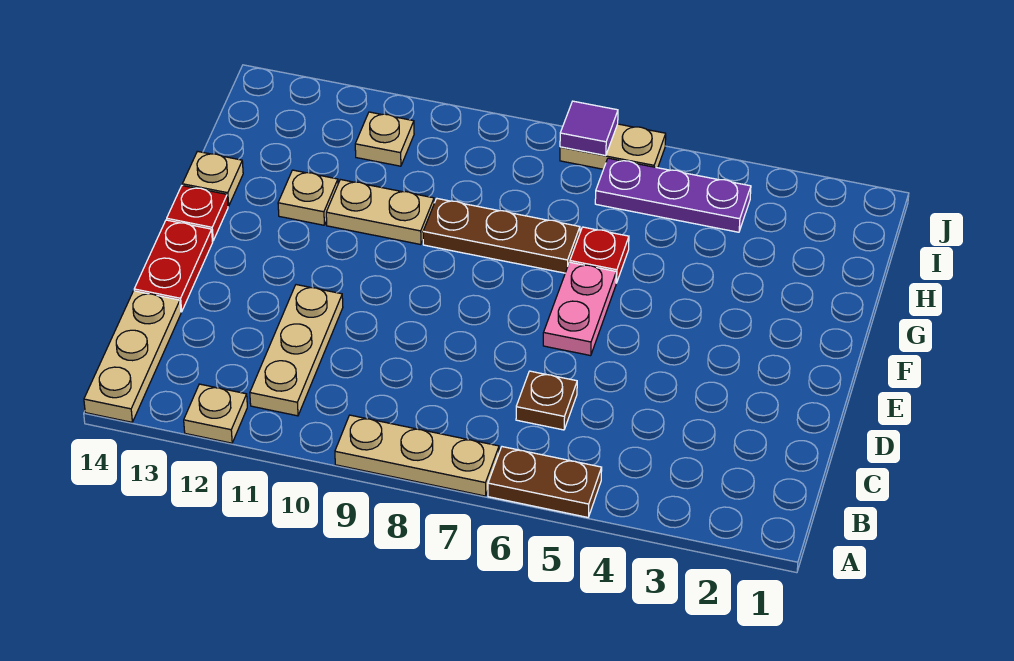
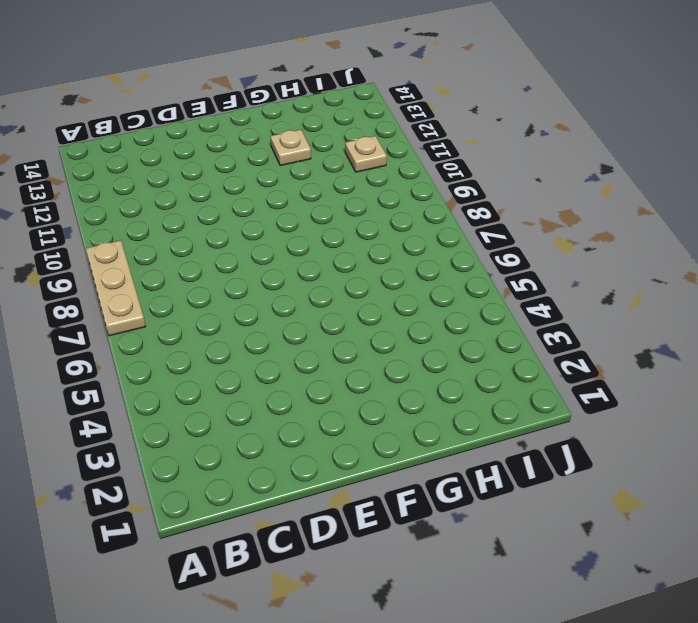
none -> brown 1x2 plate [488,447,602,517]
none -> tan 1x1 plate [184,384,247,443]
none -> tan 1x3 plate [84,291,181,422]

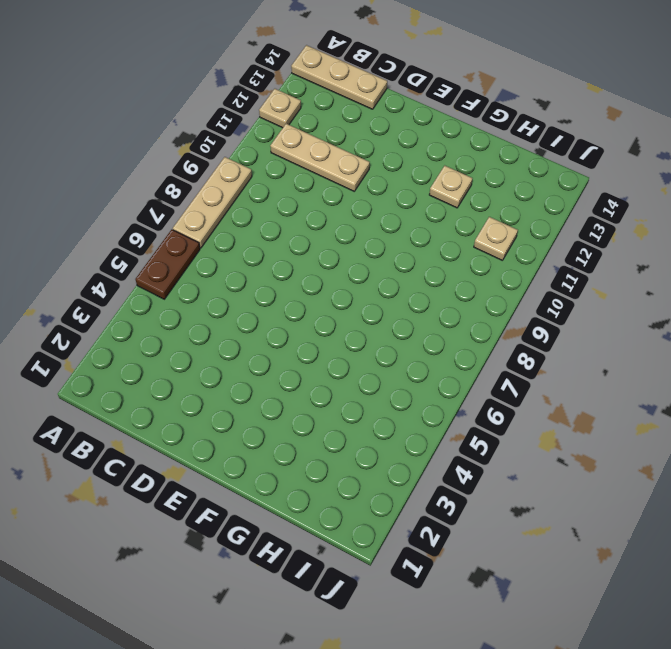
none -> brown 1x1 plate [516,371,577,430]
none -> red 1x2 plate [134,220,213,312]
none -> pink 1x2 plate [543,262,616,356]

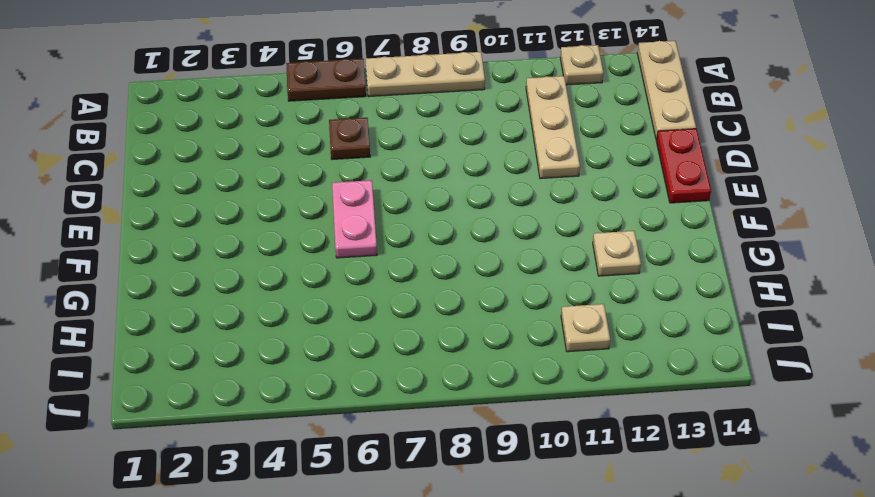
none -> red 1x1 plate [167,186,228,241]
none -> red 1x1 plate [570,227,629,283]
none -> brown 1x3 plate [423,199,580,273]

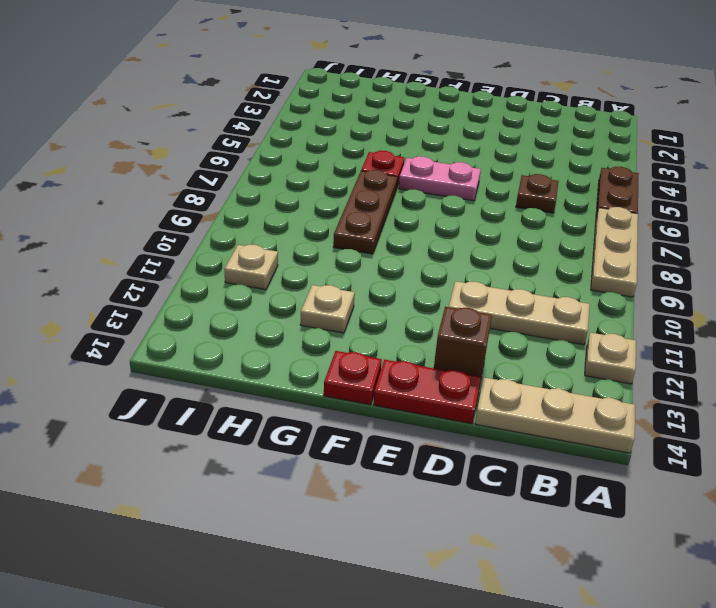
brown 1x1 brick [434,307,492,382] -> none
none -> tan 1x2 plate [326,179,434,245]
none -> tan 1x1 plate [182,151,243,206]
none -> purple 1x3 plate [595,158,751,232]

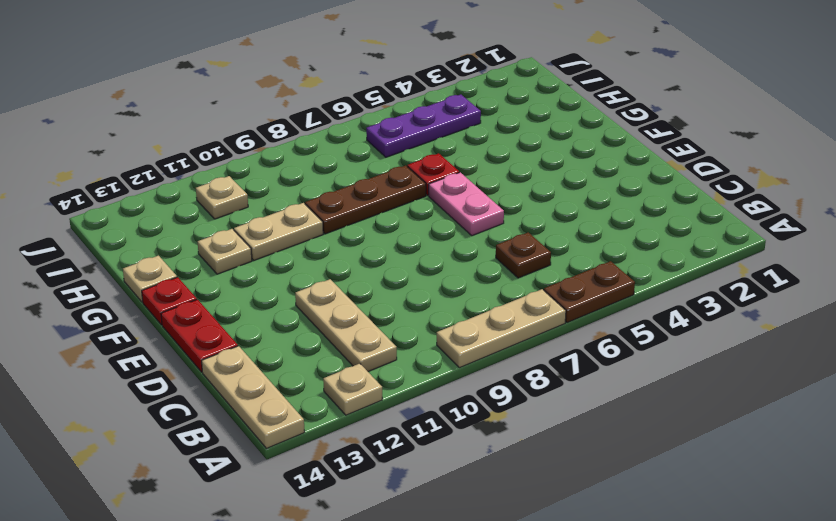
none -> tan 1x2 plate [560,124,666,169]
none -> purple 1x1 tile [560,101,618,156]

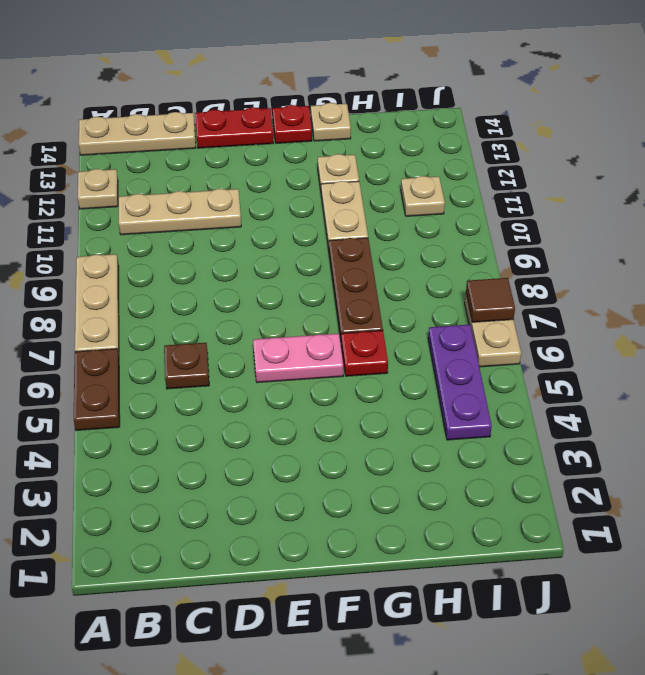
brown 1x1 tile [466,278,515,322] -> purple 1x1 tile [560,101,618,156]

